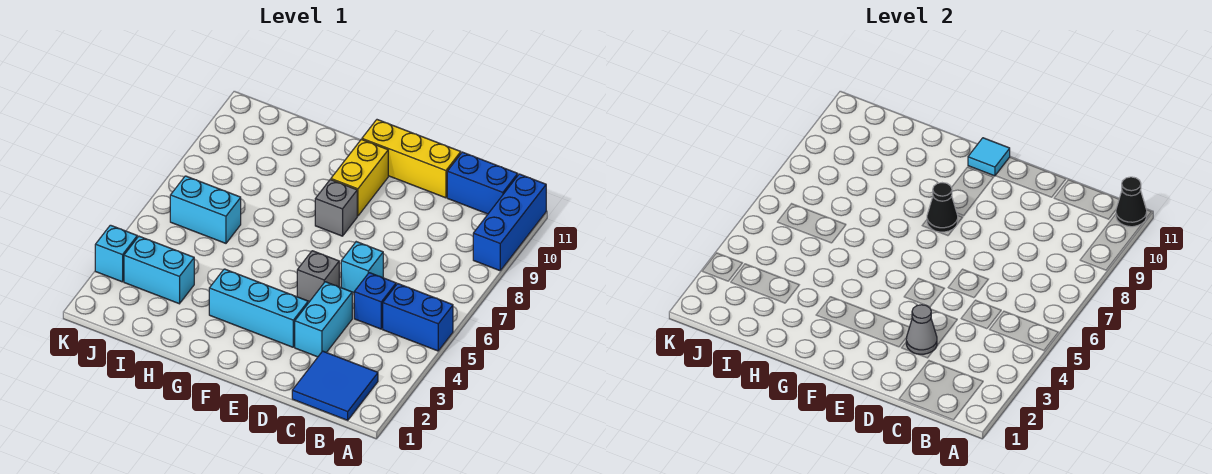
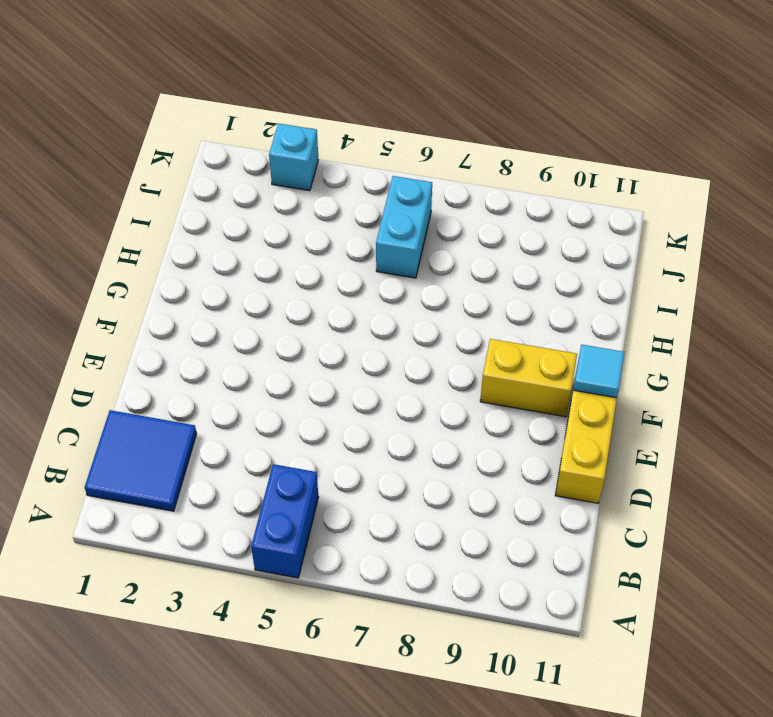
none -> blue 1x3 brick [473,174,546,271]
none -> blue 1x2 brick [447,152,518,214]
none -> blue 1x1 brick [354,273,396,329]

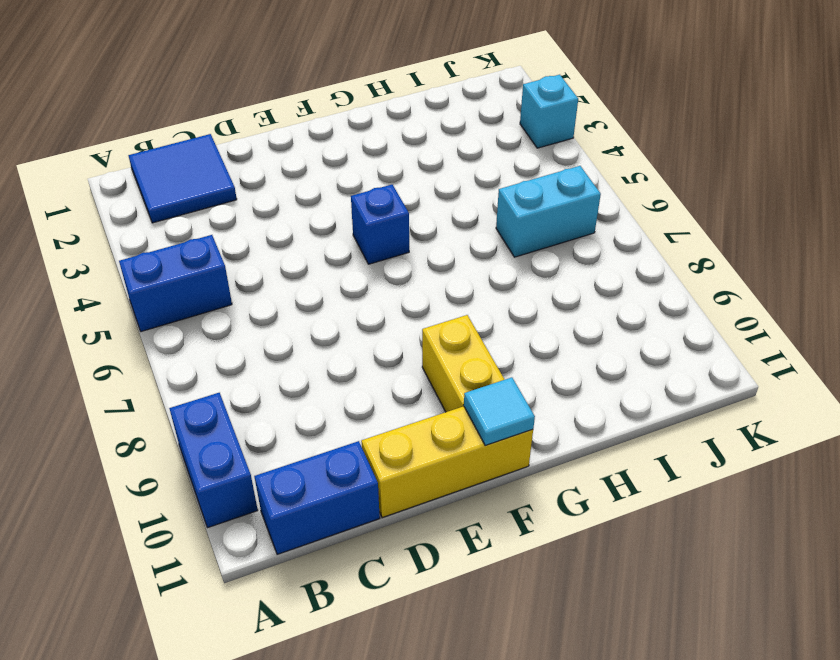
blue 1x2 brick [169,393,258,528] -> blue 1x3 brick [473,174,546,271]
blue 1x1 brick [351,185,409,264] -> blue 1x1 brick moved to [354,273,396,329]
none -> cyan 1x2 brick [295,282,352,357]
none -> cyan 1x1 brick [341,242,383,293]
none -> cyan 1x3 brick [209,269,308,347]

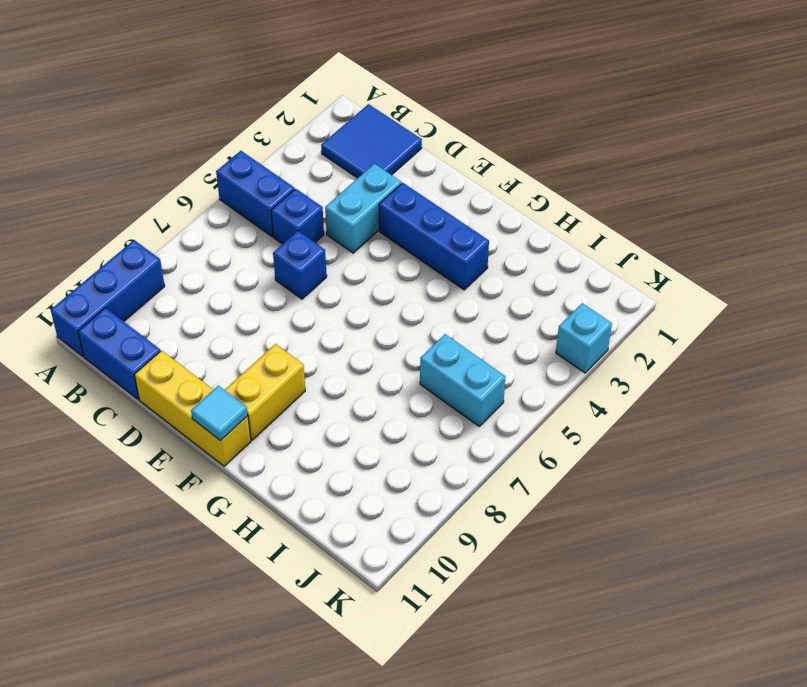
blue 1x1 brick [273,231,327,299] -> cyan 1x1 brick [341,242,383,293]
blue 1x3 brick [379,183,489,290] -> cyan 1x3 brick [209,269,308,347]
none -> grey 1x1 brick [297,251,339,302]
none -> grey 1x1 brick [315,180,357,236]
none -> cyan 1x2 brick [124,236,194,304]

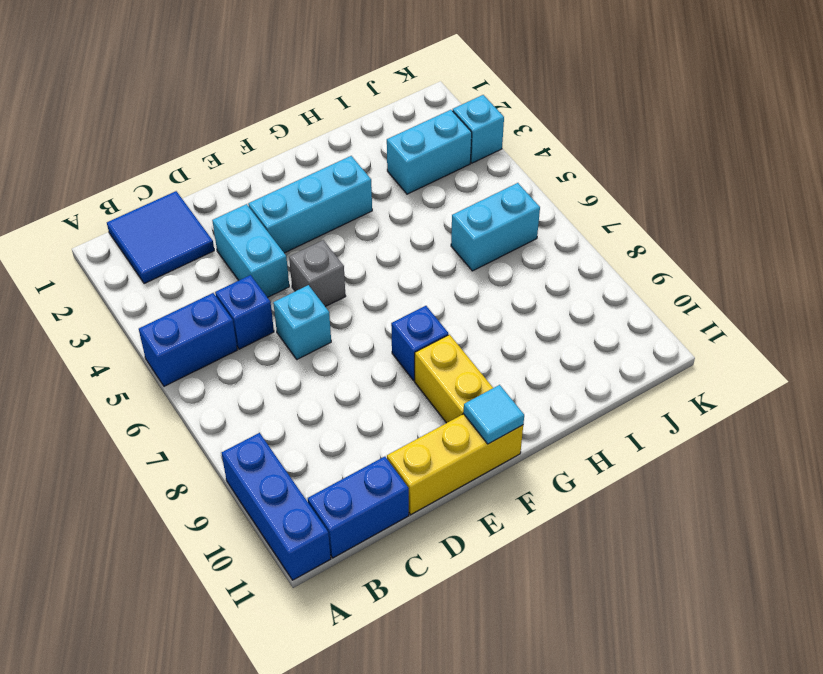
blue 1x1 brick [391,306,448,380] -> grey 1x1 brick [315,180,357,236]
none -> black 1x1 cone [1116,177,1147,227]
none -> grey 1x1 cone [906,305,937,354]
none -> black 1x1 cone [927,183,958,232]

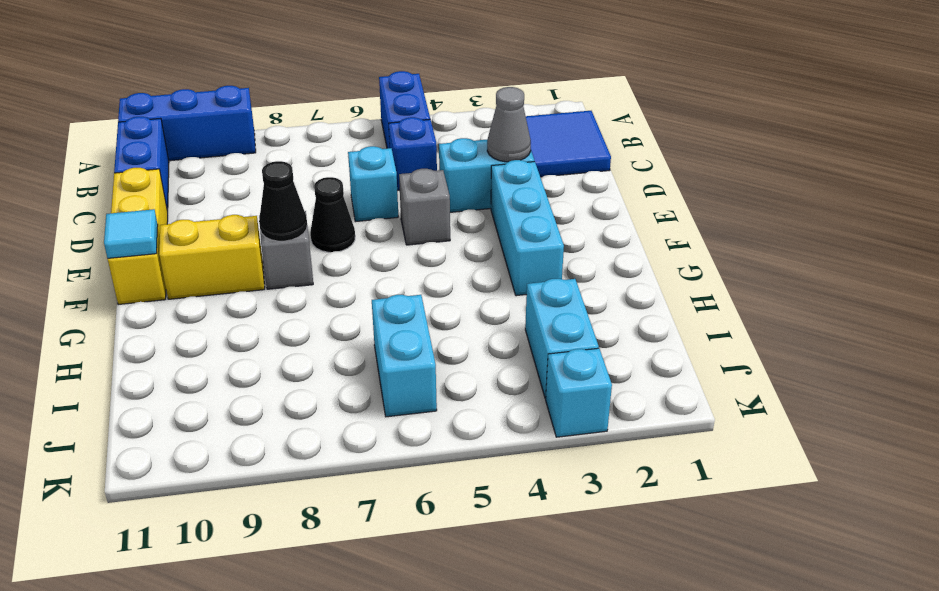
black 1x1 cone [310,177,355,252] -> black 1x1 cone moved to [1116,177,1147,227]

